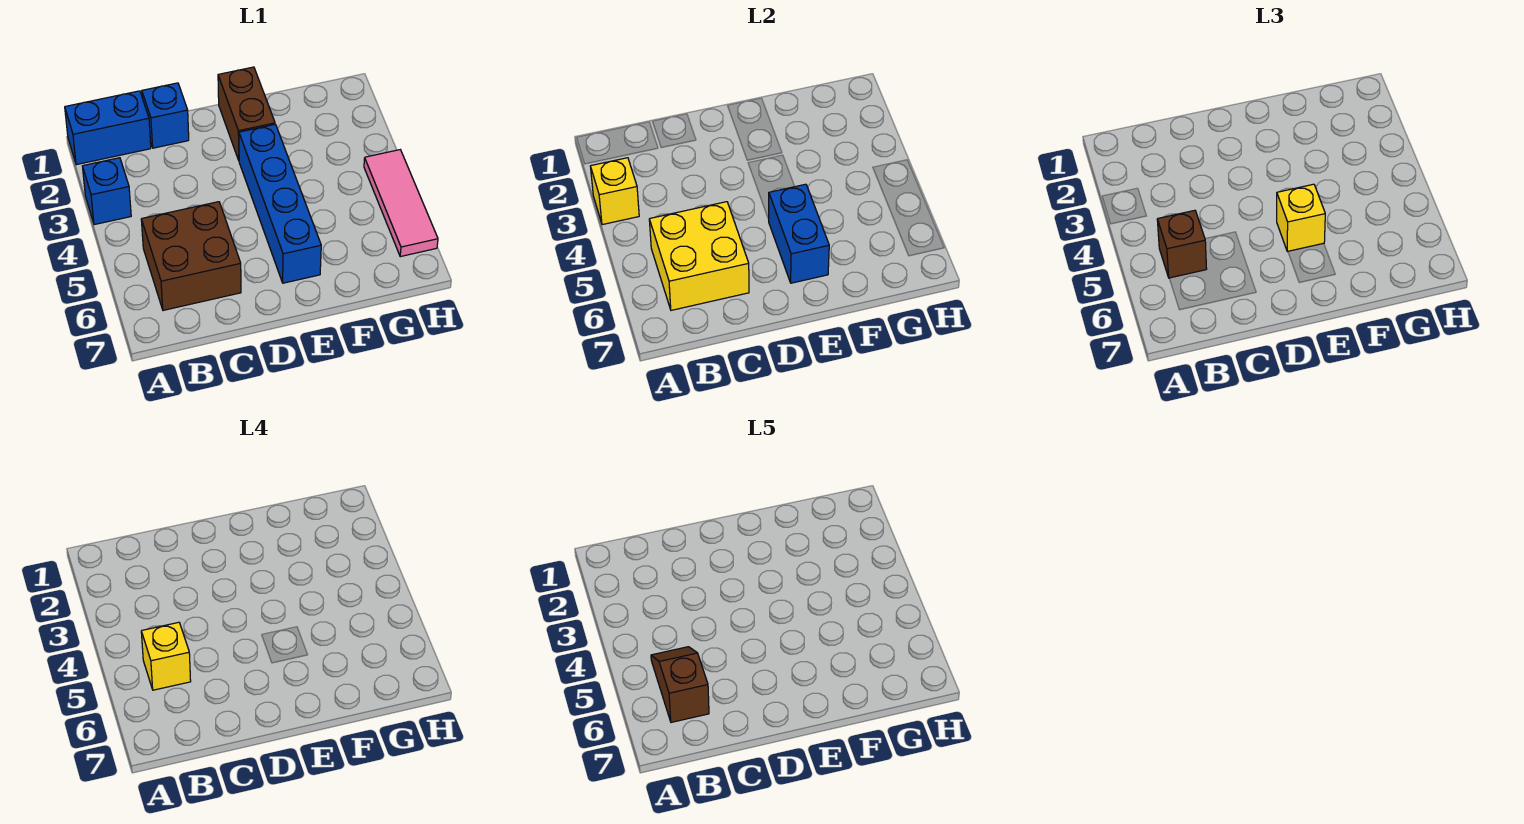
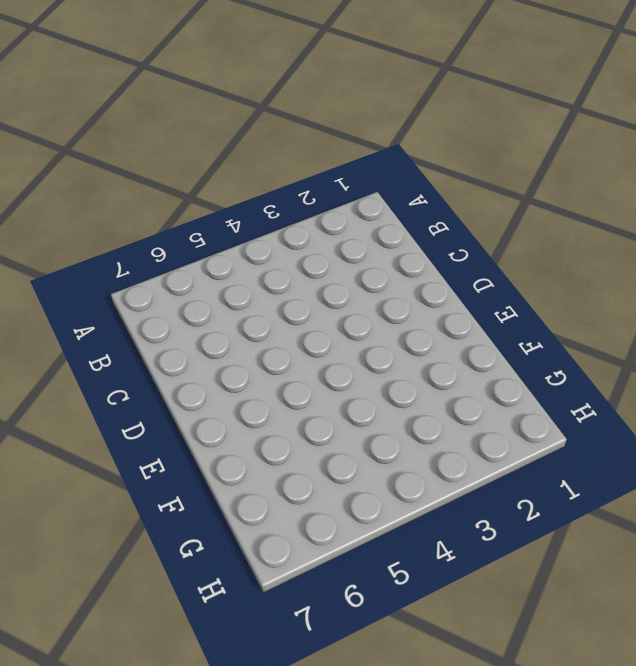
none -> blue 1x2 brick [65,91,151,165]
none -> blue 1x1 brick [82,158,131,225]
none -> brown 2x2 brick [141,202,241,310]

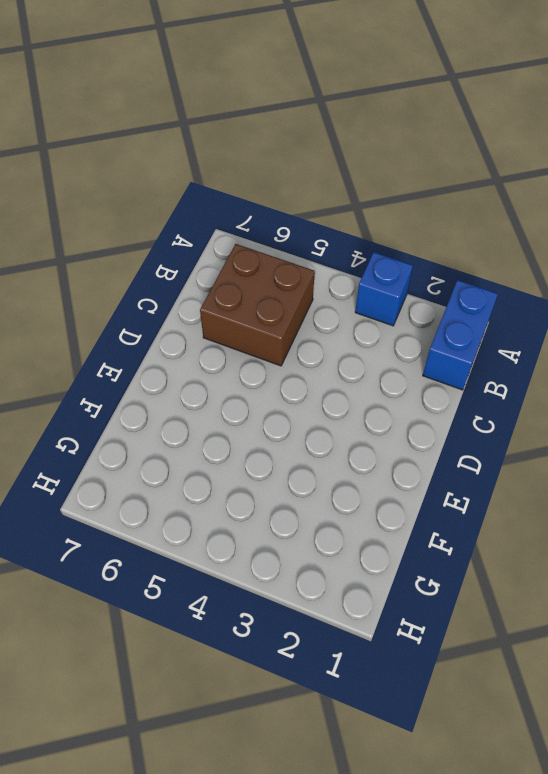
none -> blue 1x1 brick [142,83,189,148]
none -> brown 1x2 brick [218,67,275,160]
none -> blue 1x4 brick [239,124,321,283]

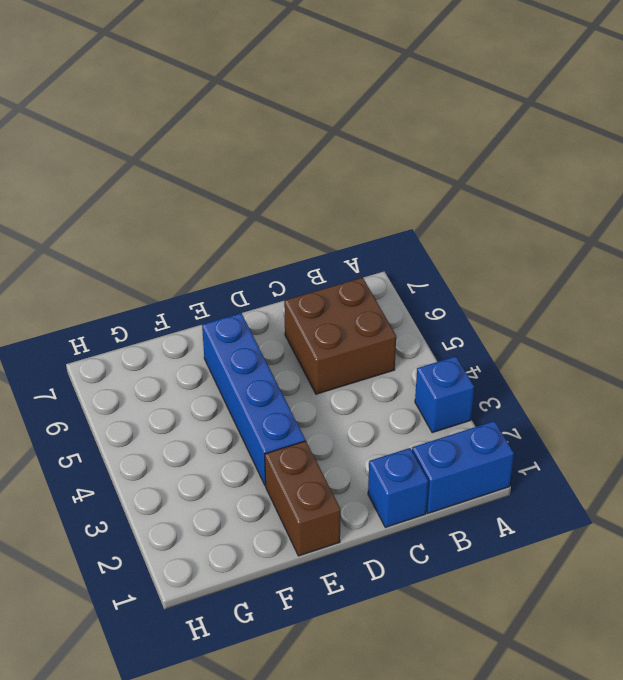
none -> pink 1x3 tile [364,150,438,257]
none -> yellow 1x1 brick [590,158,639,225]
none -> yellow 2x2 brick [649,202,749,310]

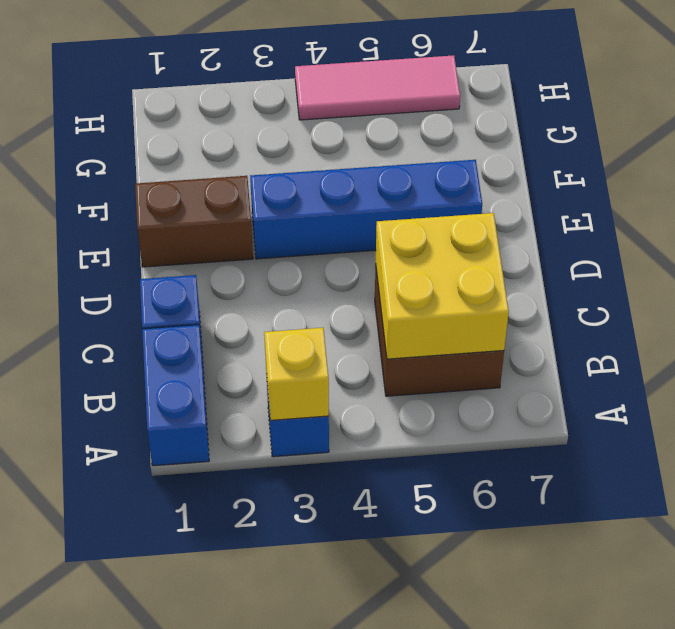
none -> blue 1x2 brick [768,184,829,283]
none -> brown 1x1 brick [1157,210,1207,278]
none -> yellow 1x1 brick [1277,184,1325,252]

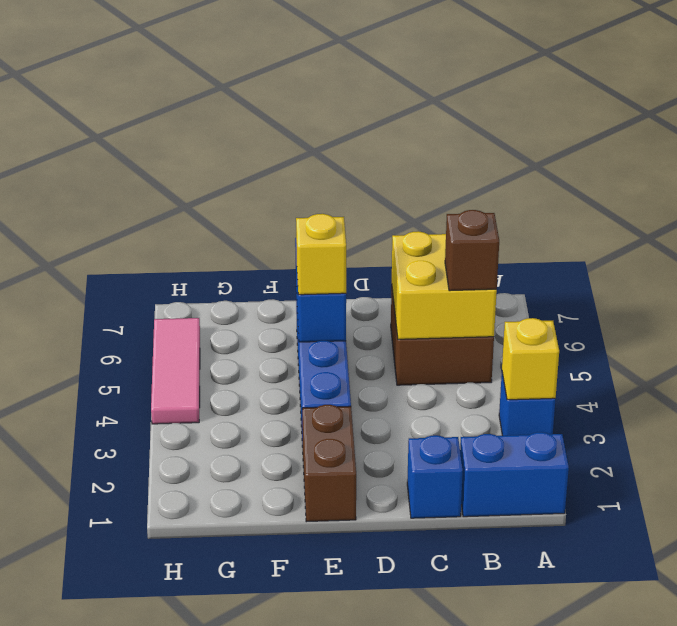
none -> yellow 1x1 brick [141,622,191,690]
none -> brown 1x2 slope [651,647,709,722]

